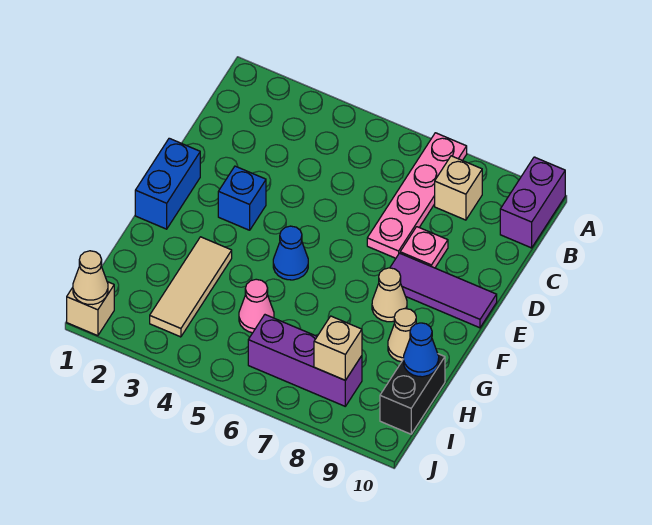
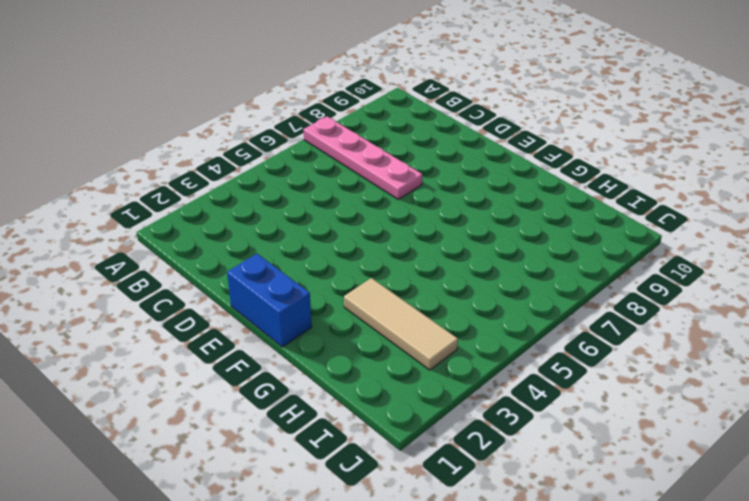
none -> purple 1x2 brick [500,157,565,248]
none -> tan 1x1 brick [435,156,482,220]
none -> pink 1x1 plate [400,227,448,268]

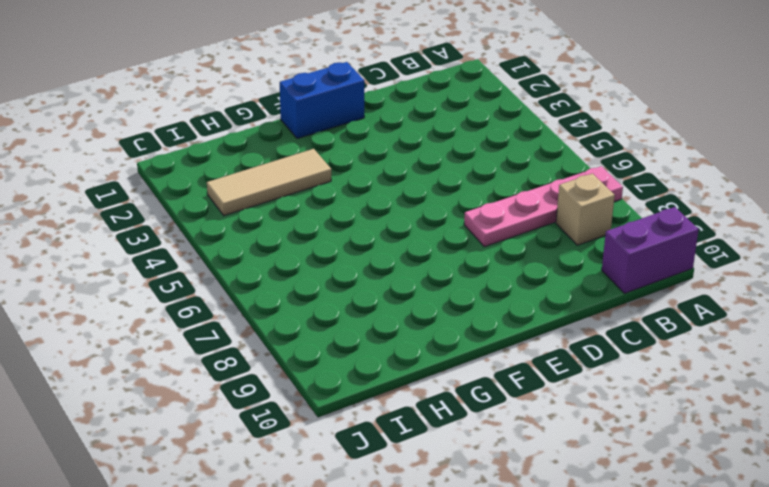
none -> pink 1x1 plate [400,227,448,268]
none -> blue 1x1 brick [218,166,266,230]
none -> purple 1x3 tile [390,253,497,328]

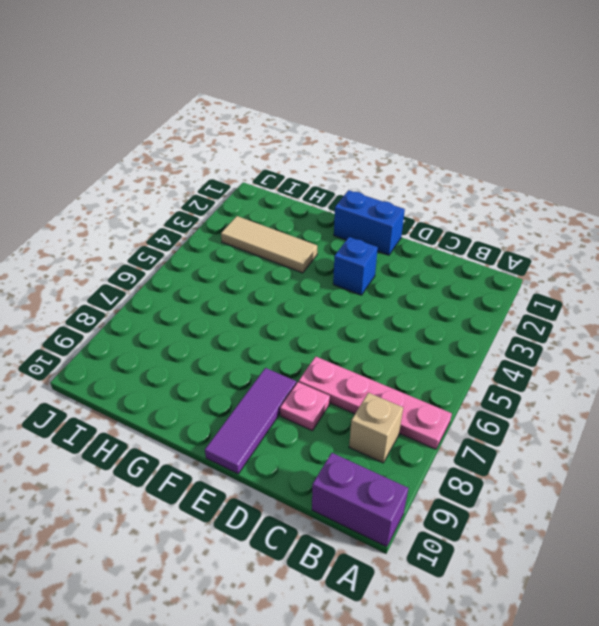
none -> blue 1x1 cone [273,226,308,280]
none -> tan 1x1 cone [372,268,407,322]
none -> tan 1x1 cone [388,309,416,362]

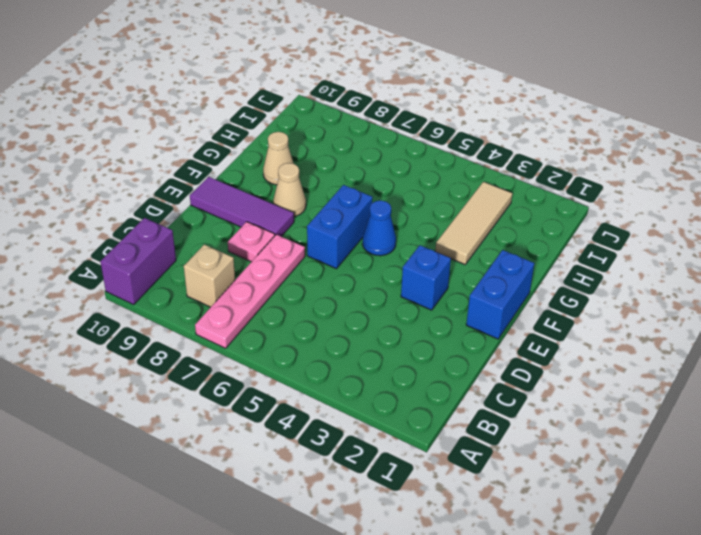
blue 1x2 brick [307,185,372,269] -> none
none -> pink 1x1 cone [239,279,274,333]
none -> black 1x2 brick [380,354,445,434]
none -> purple 1x3 brick [248,315,362,406]

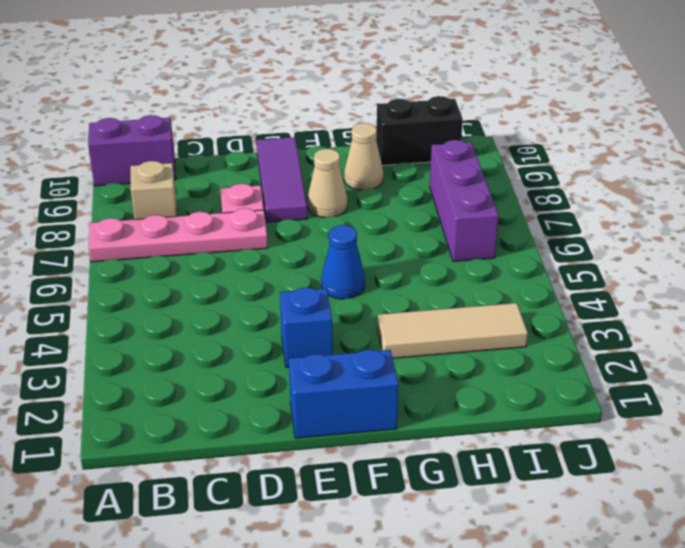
none -> pink 1x1 cone [239,279,274,333]
none -> tan 1x1 brick [67,282,114,336]
none -> blue 1x1 cone [404,323,439,377]

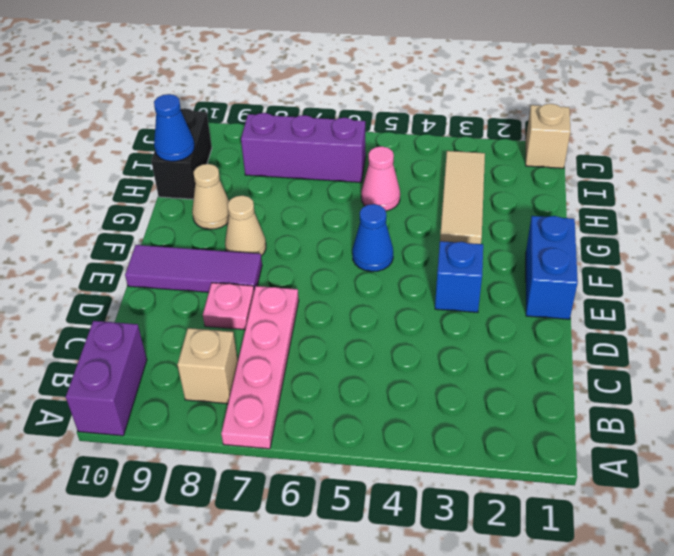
none -> tan 1x1 brick [314,316,362,380]
none -> tan 1x1 cone [73,251,108,304]

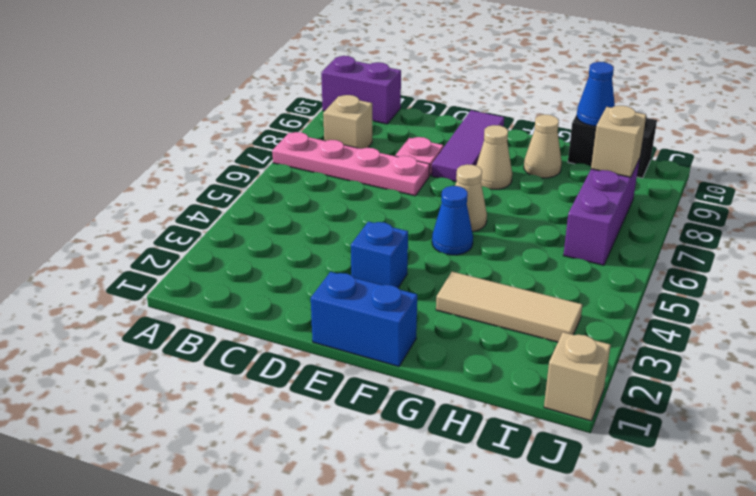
tan 1x1 cone [455,164,487,232] -> tan 1x1 cone moved to [73,251,108,304]
none -> pink 1x1 cone [239,279,274,333]

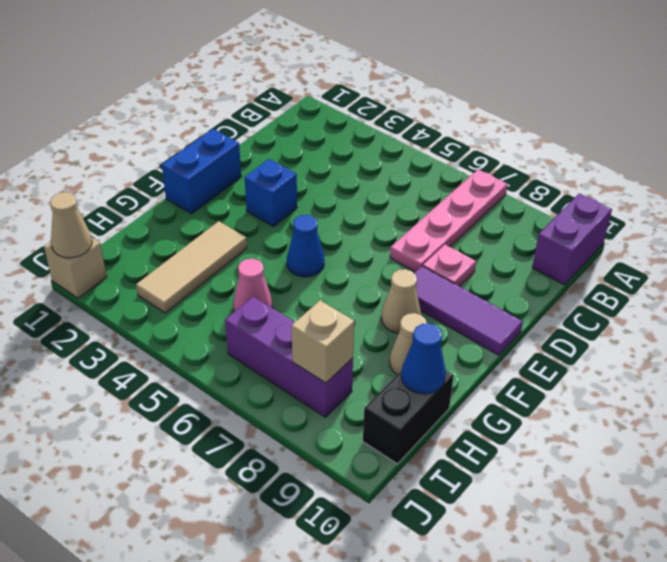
none -> tan 1x1 brick [435,156,482,220]

